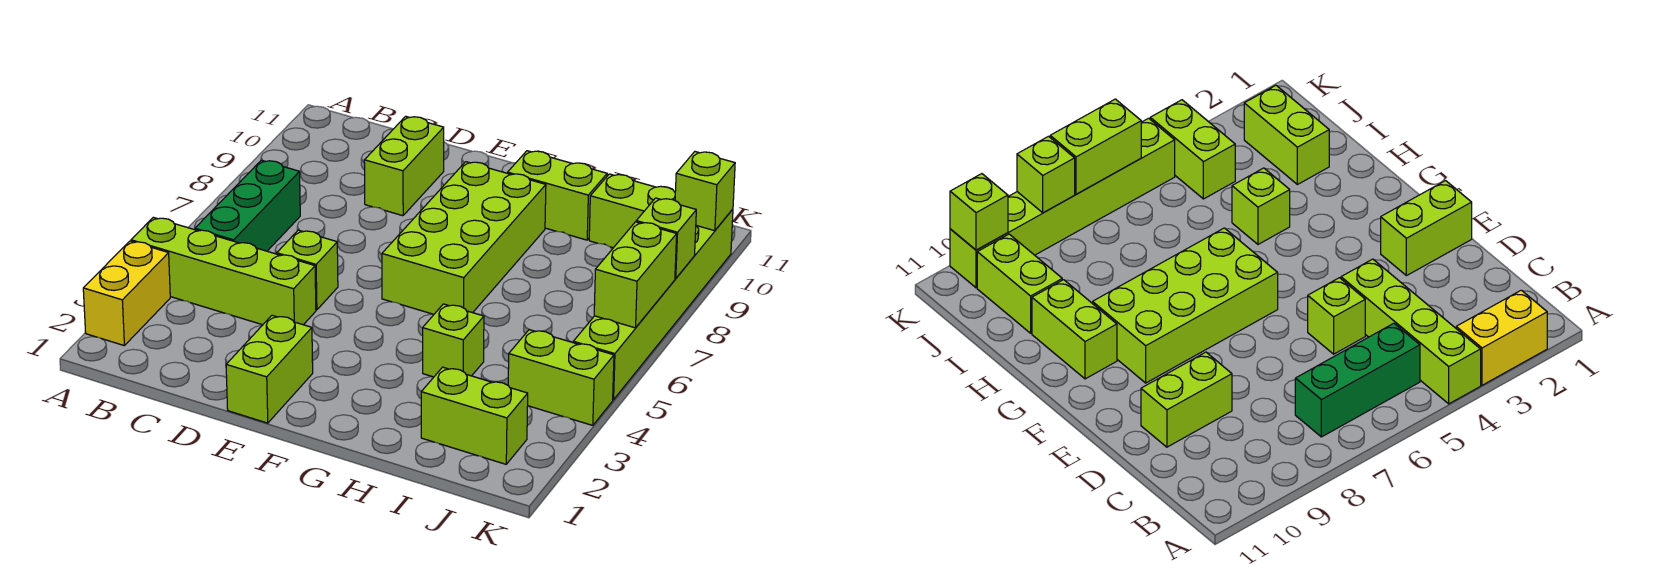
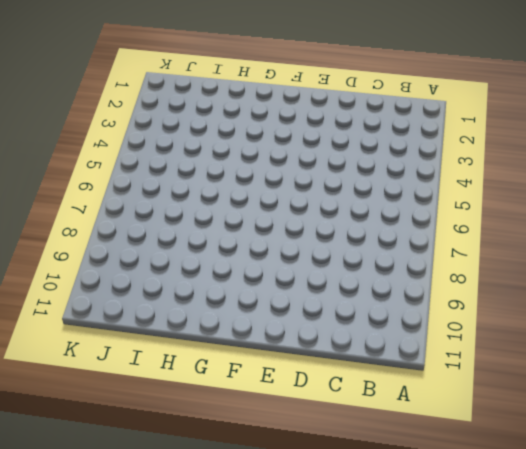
none -> yellow 1x2 brick [83,241,170,345]
none -> lime 1x4 brick [131,217,316,325]
none -> green 1x3 brick [195,160,300,251]

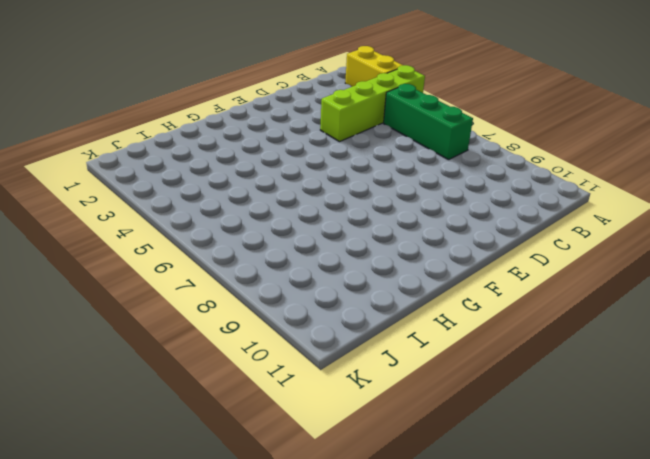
none -> lime 1x1 brick [277,230,338,310]
none -> lime 1x2 brick [364,116,444,216]
none -> lime 1x2 brick [226,315,313,423]

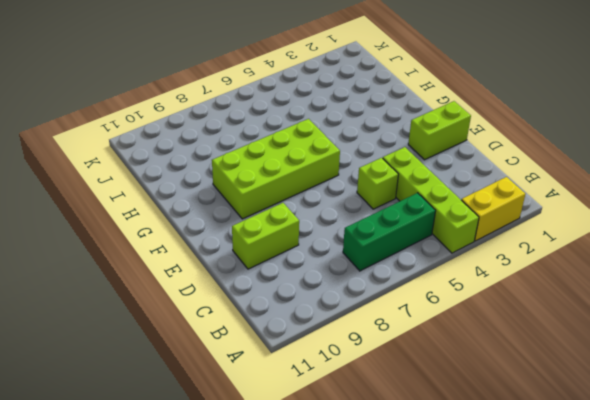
none -> lime 1x2 brick [508,151,607,240]
none -> lime 1x1 brick [423,304,484,377]
none -> lime 1x2 brick [421,367,528,464]

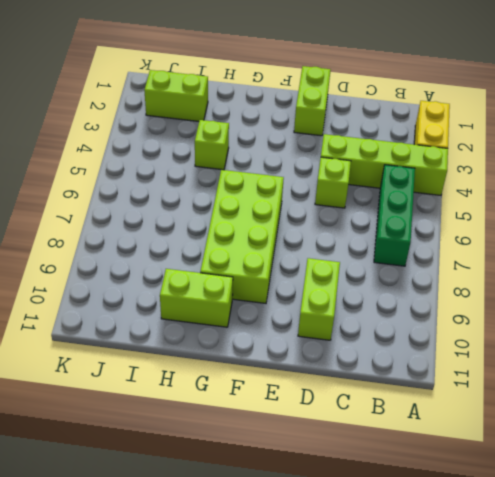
none -> lime 1x2 brick [589,174,675,248]
none -> lime 1x2 brick [508,330,614,425]
none -> lime 1x6 brick [573,209,733,400]

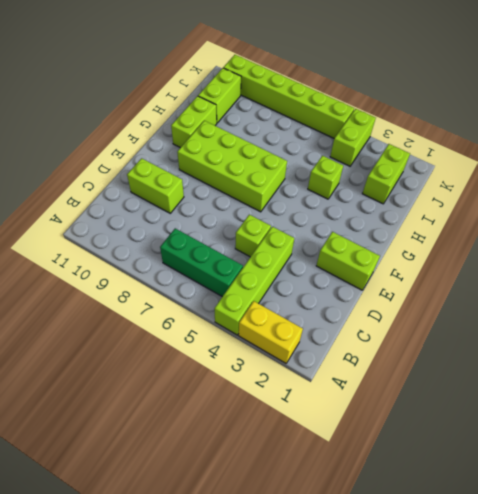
none -> lime 1x2 brick [594,222,677,328]
none -> lime 1x1 brick [636,198,696,279]
none -> lime 1x1 brick [675,152,735,231]

